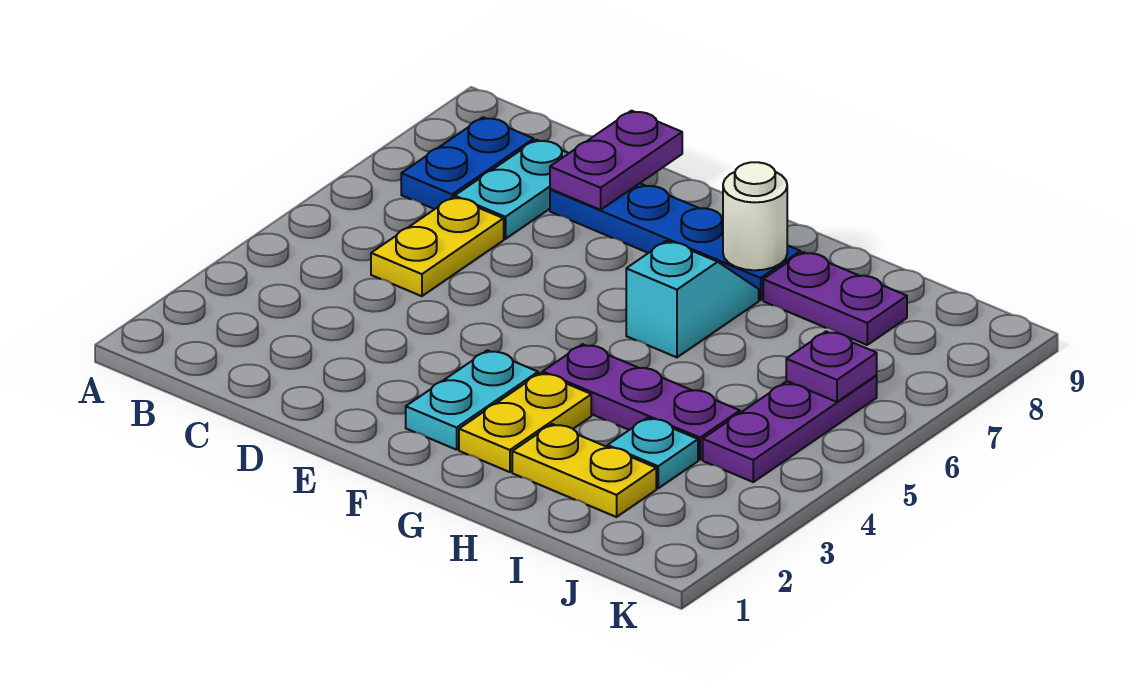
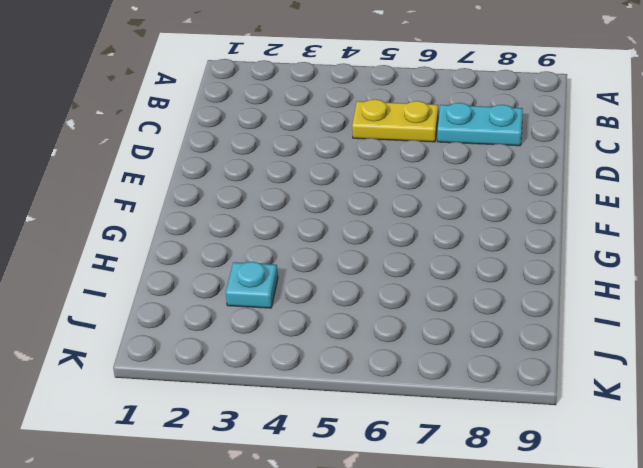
none -> blue 1x2 plate [401,117,534,209]
none -> blue 1x4 plate [550,183,800,300]
none -> cyan 1x2 plate [406,350,538,450]

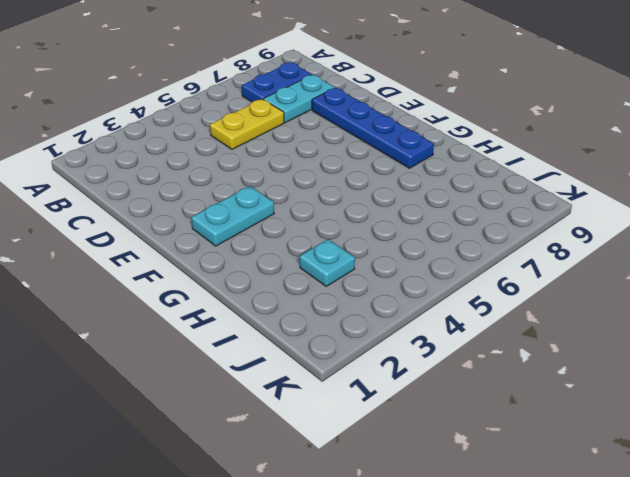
none -> yellow 1x2 plate [459,373,591,472]
none -> purple 1x3 plate [543,344,740,460]
none -> cyan 1x2 slope [626,241,759,357]

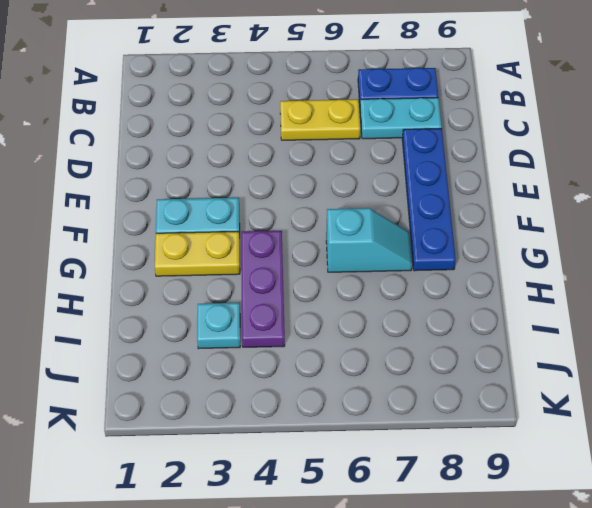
none -> yellow 1x2 plate [512,424,656,517]
none -> purple 1x2 plate [763,252,907,345]
none -> purple 1x3 plate [703,376,877,482]

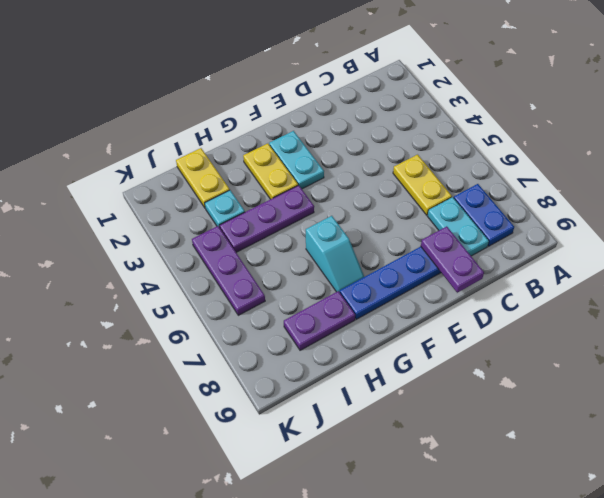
yellow 1x2 plate [176,148,230,208] -> yellow 1x2 plate turned to [512,424,656,517]
none -> white 1x1 round brick [723,162,787,270]
none -> purple 1x1 plate [786,331,877,402]

